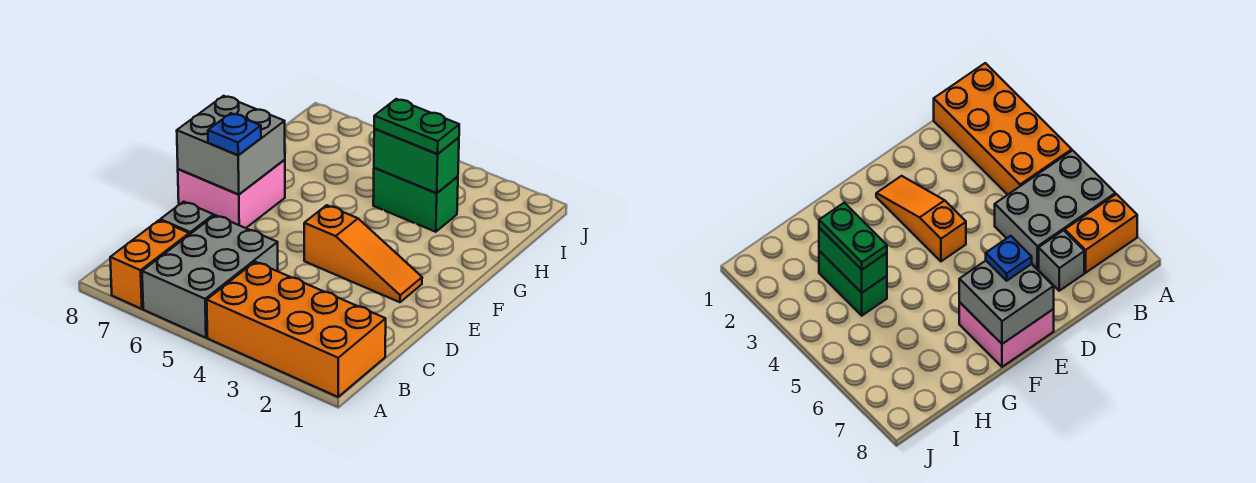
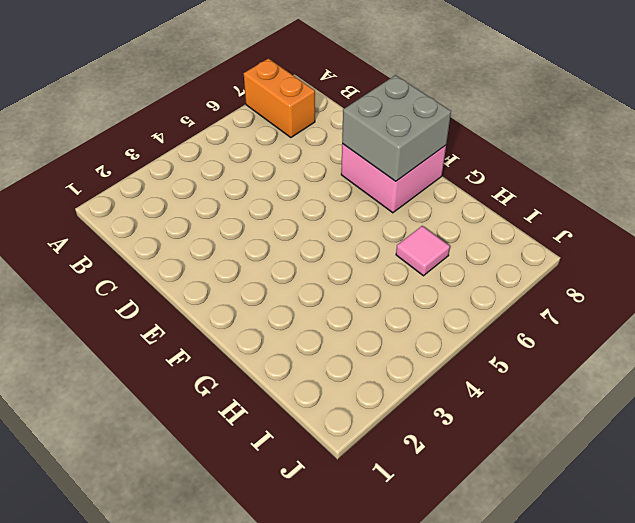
pink 1x1 tile [396,226,450,276] -> none
none -> orange 2x4 brick [207,262,386,397]
none -> grey 2x3 brick [142,215,278,338]

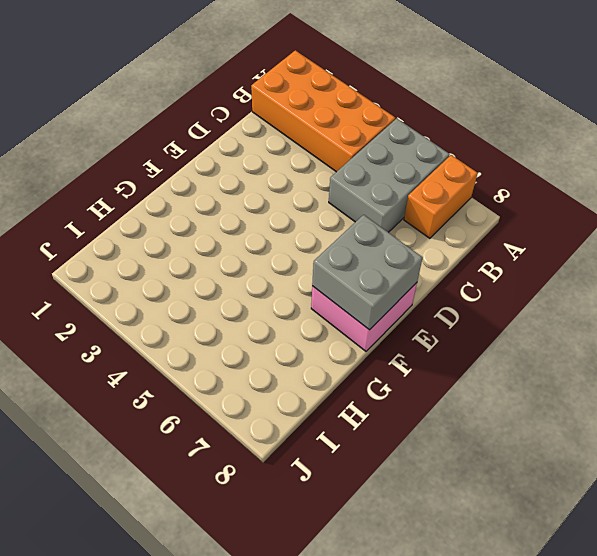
none -> grey 1x1 brick [160,202,214,235]
none -> orange 1x3 slope [304,205,422,302]

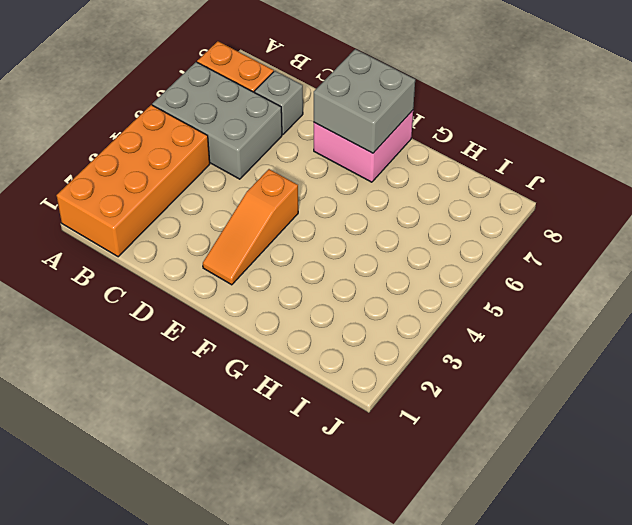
none -> green 1x2 brick [373,168,458,232]
none -> green 1x2 brick [374,129,459,193]

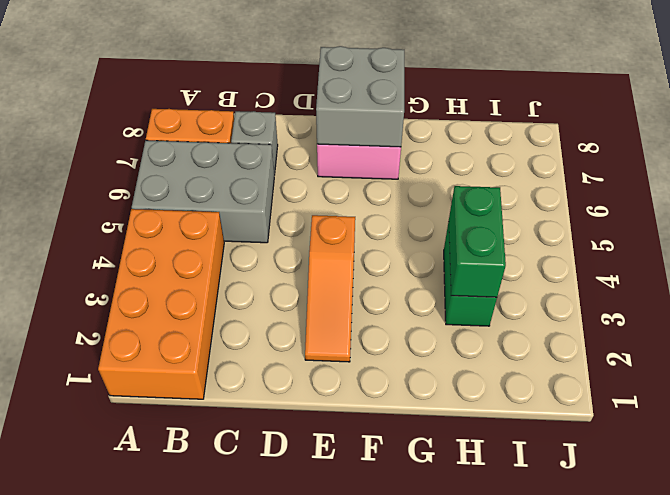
none -> blue 1x1 plate [208,113,261,155]
none -> green 1x2 plate [374,99,459,154]

